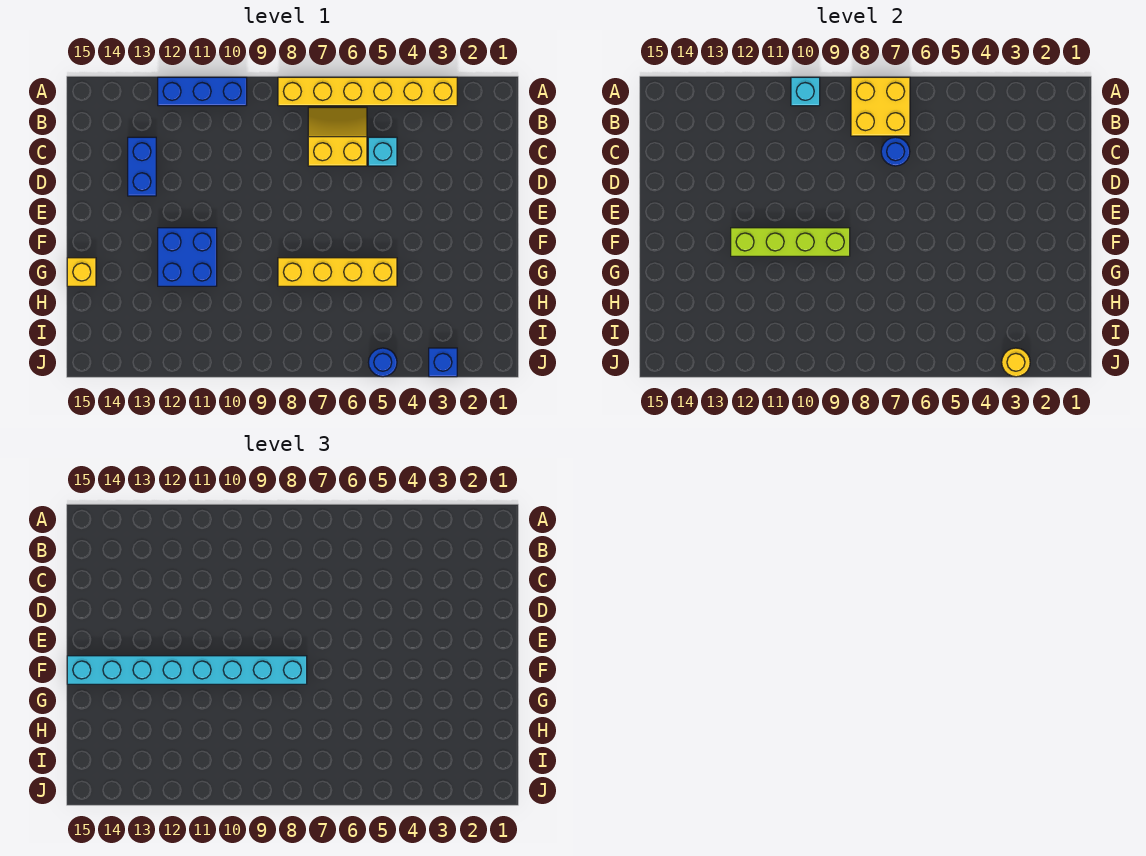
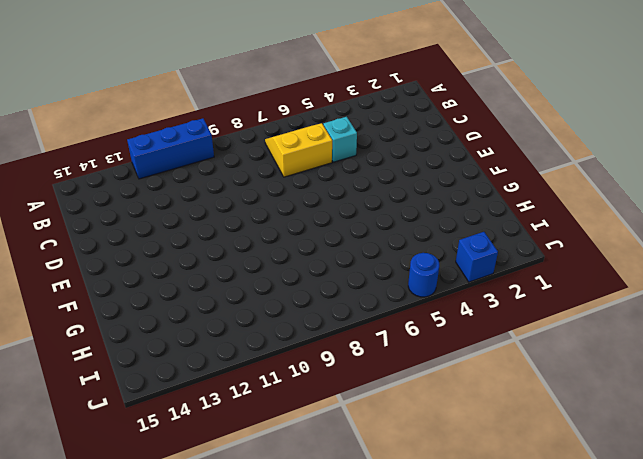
none -> yellow 1x6 brick [278,77,457,106]
none -> blue 1x2 brick [128,137,156,196]
none -> blue 2x2 brick [158,228,217,286]

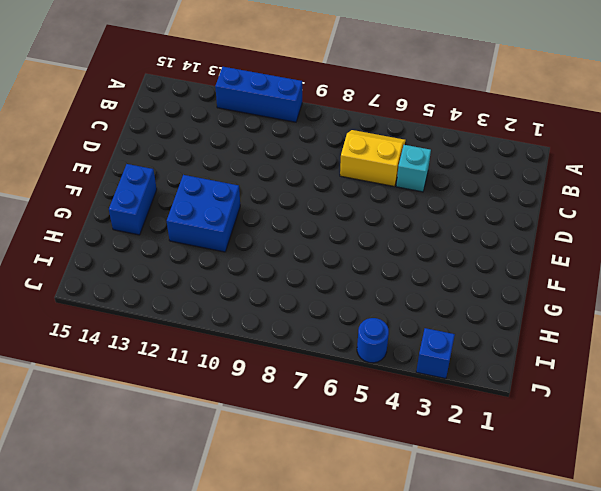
blue 1x2 brick [109,164,157,235] -> blue 1x2 brick moved to [128,137,156,196]
none -> yellow 1x6 brick [278,77,457,106]
none -> yellow 1x4 brick [278,258,397,286]
none -> yellow 1x1 brick [67,258,96,286]

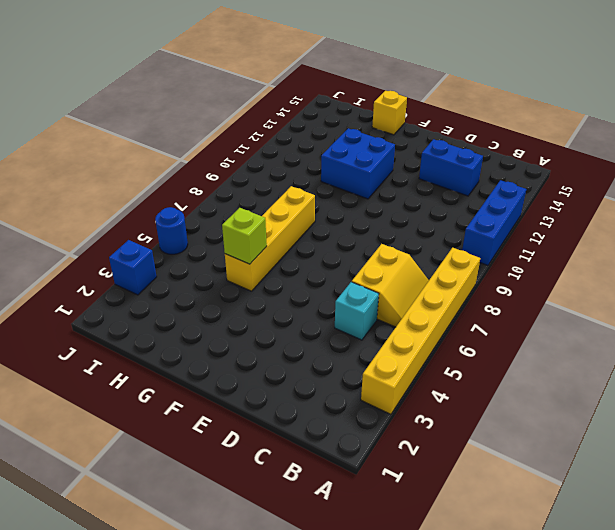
lime 1x1 brick [222,208,267,264] -> none
none -> yellow 2x2 brick [851,77,910,136]
none -> cyan 1x1 brick [791,77,820,106]
none -> blue 1x1 round brick [881,137,910,166]

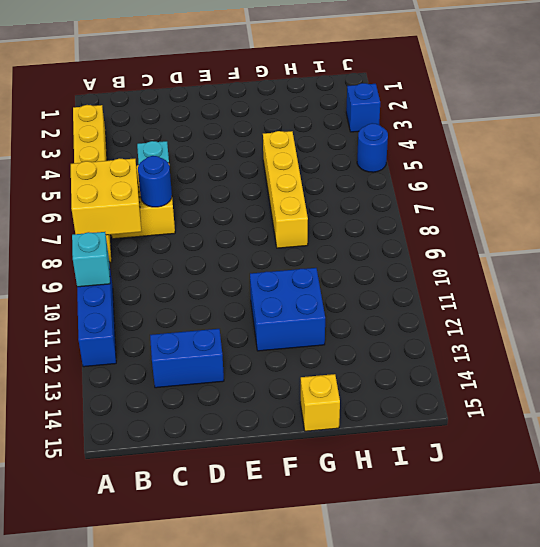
none -> lime 1x4 brick [731,228,850,256]
none -> yellow 1x1 round brick [1002,348,1030,377]
none -> cyan 1x8 brick [67,656,307,684]

